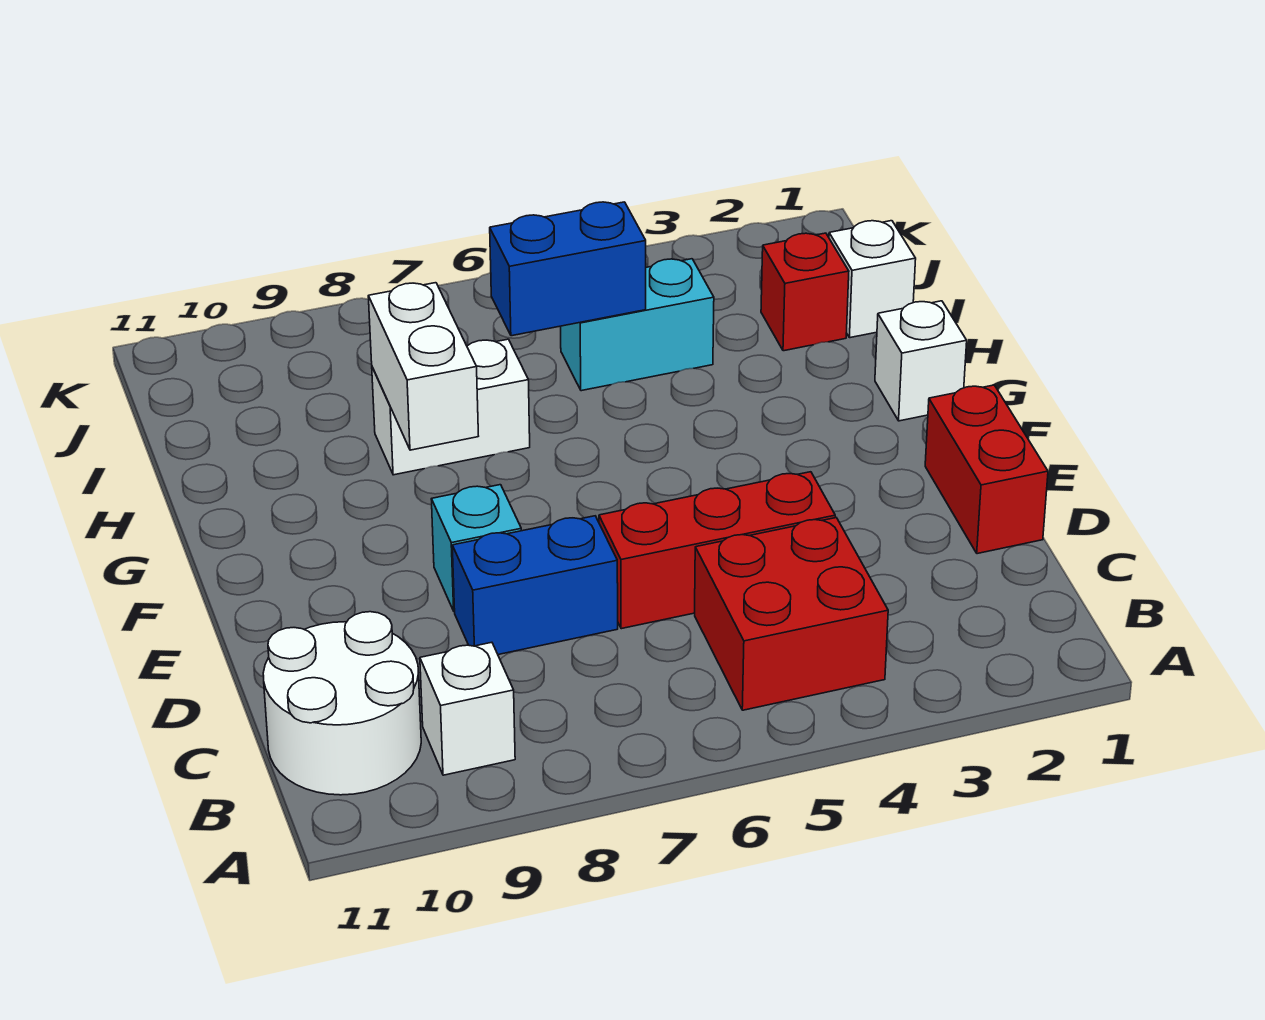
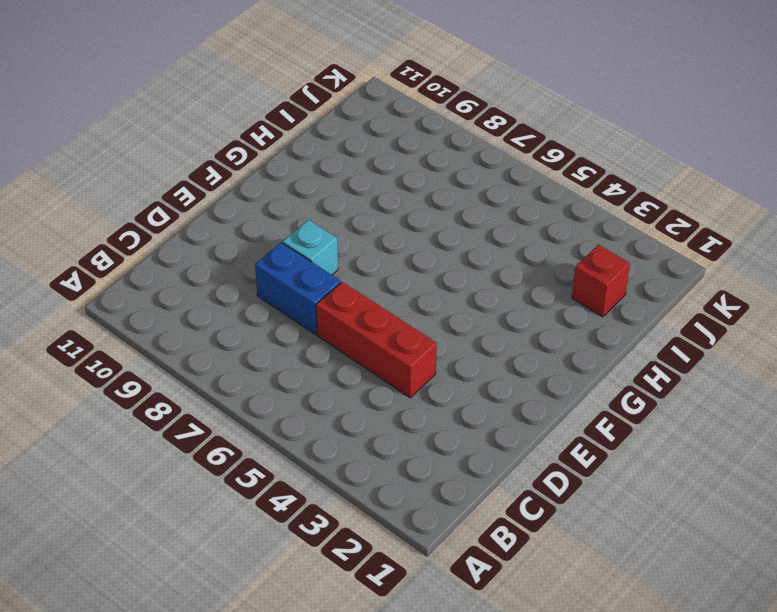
none -> red 2x2 brick [695,518,888,710]
none -> white 1x1 brick [420,642,515,775]
none -> white 2x2 round brick [263,612,421,795]

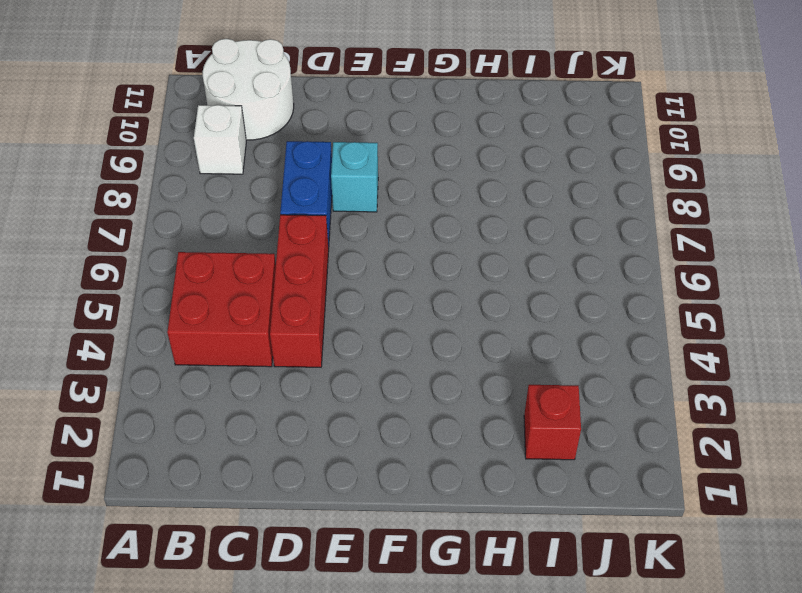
none -> red 1x2 brick [925,385,1048,554]
none -> white 1x1 brick [875,301,967,421]
none -> white 1x2 brick [372,339,530,475]

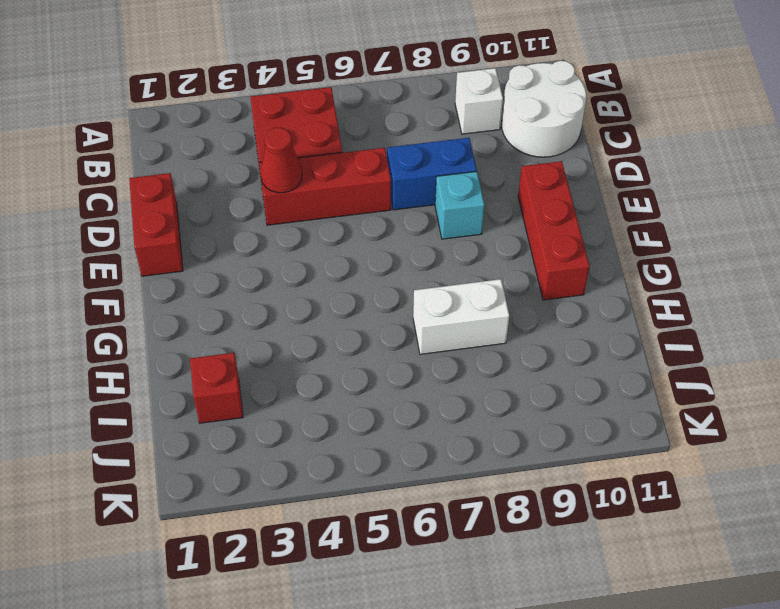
red 1x1 cone [260,128,302,193] -> none
red 1x3 brick [518,161,590,300] -> none
none -> white 1x1 brick [875,301,967,421]
none -> white 1x1 brick [829,221,916,338]
none -> cyan 1x2 brick [561,259,714,391]

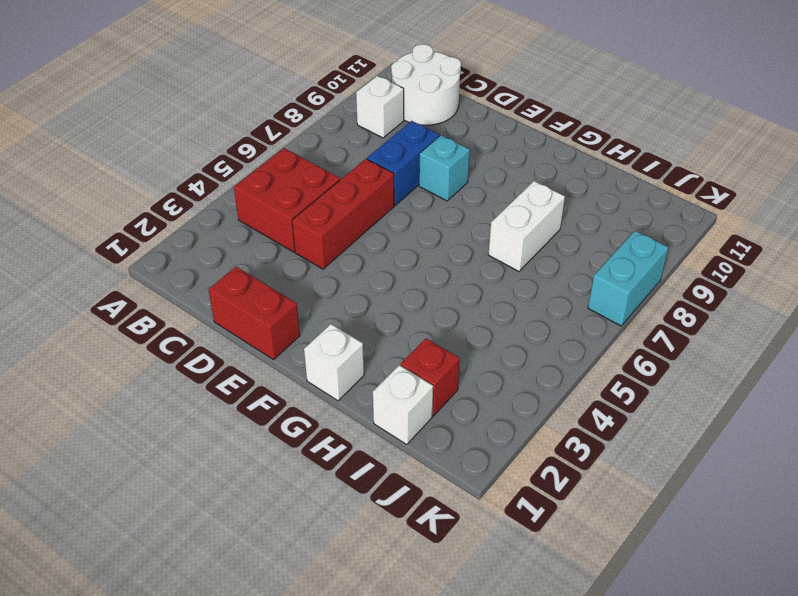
cyan 1x2 brick [588,231,669,326] -> cyan 1x2 brick moved to [561,259,714,391]
none -> white 1x2 brick [368,283,478,450]
none -> blue 1x2 brick [490,202,646,336]

